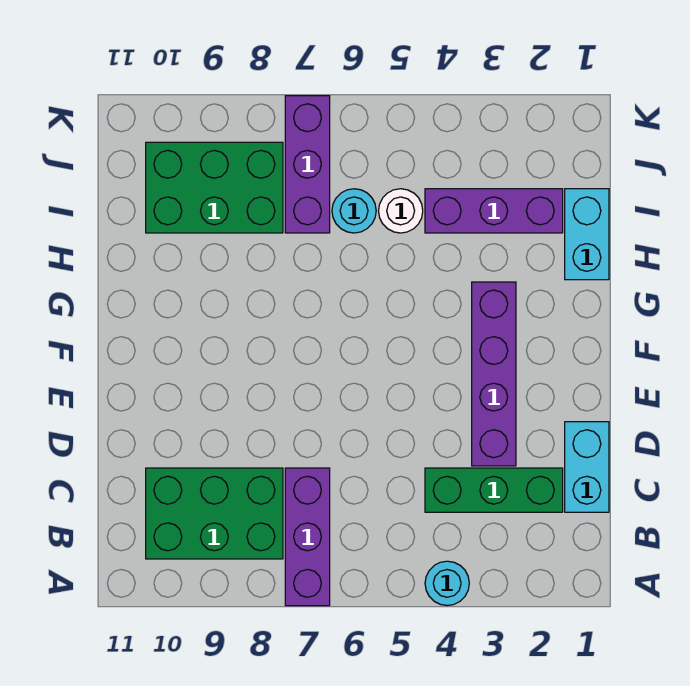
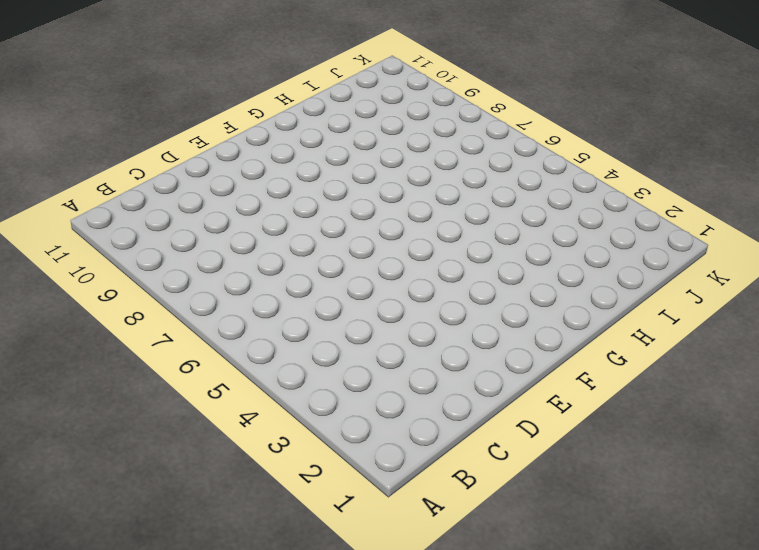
none -> cyan 1x1 round brick [425,561,469,606]
none -> purple 1x3 brick [285,468,330,606]
none -> green 2x3 brick [146,468,283,559]

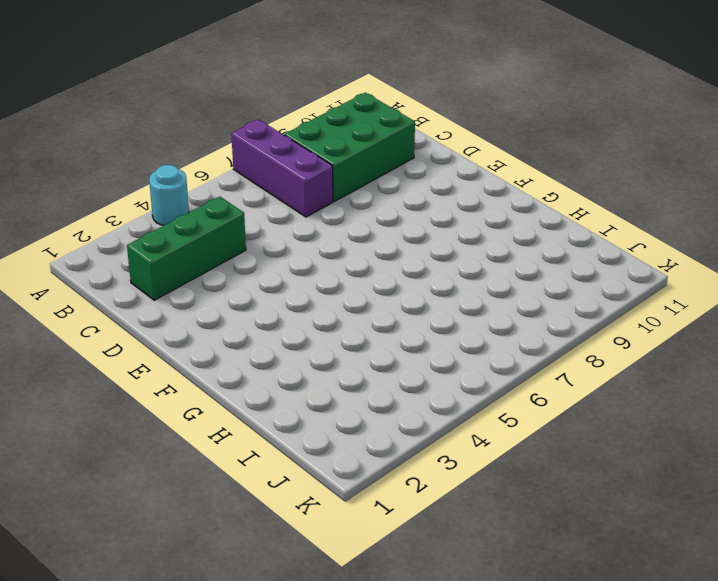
none -> cyan 1x2 brick [565,422,609,512]
none -> purple 1x4 brick [472,282,516,466]
none -> cyan 1x2 brick [565,189,609,280]

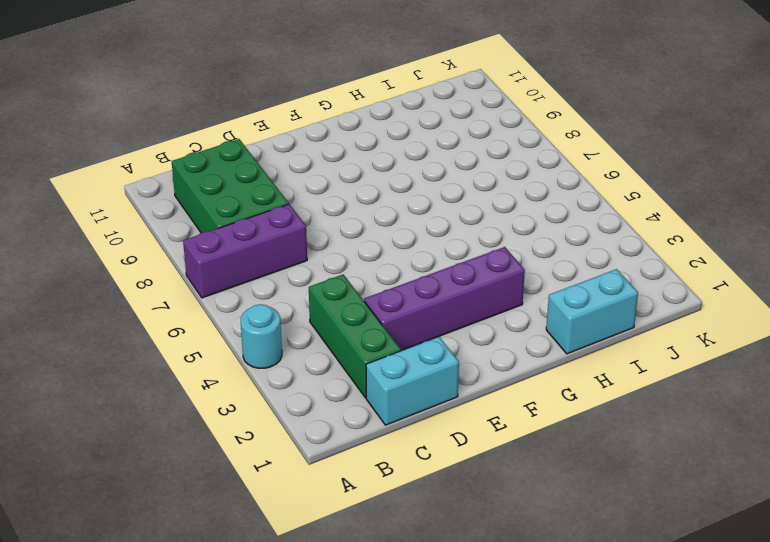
none -> purple 1x3 brick [425,189,563,233]
none -> white 1x1 round brick [379,189,423,233]
none -> cyan 1x1 round brick [332,189,376,233]

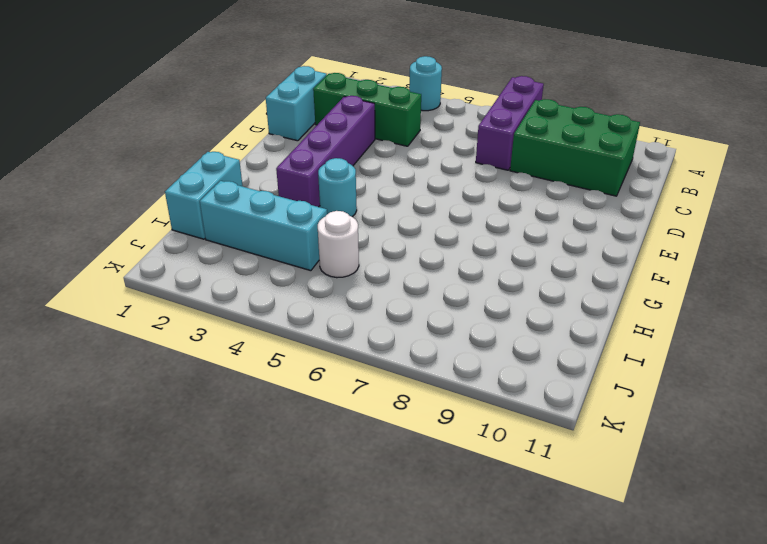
cyan 1x1 round brick [318,158,357,216] -> cyan 1x1 round brick moved to [332,189,376,233]
cyan 1x3 brick [200,181,327,271] -> purple 1x3 brick [425,189,563,233]
none -> purple 1x3 brick [285,96,330,233]
none -> green 2x3 brick [146,142,283,233]

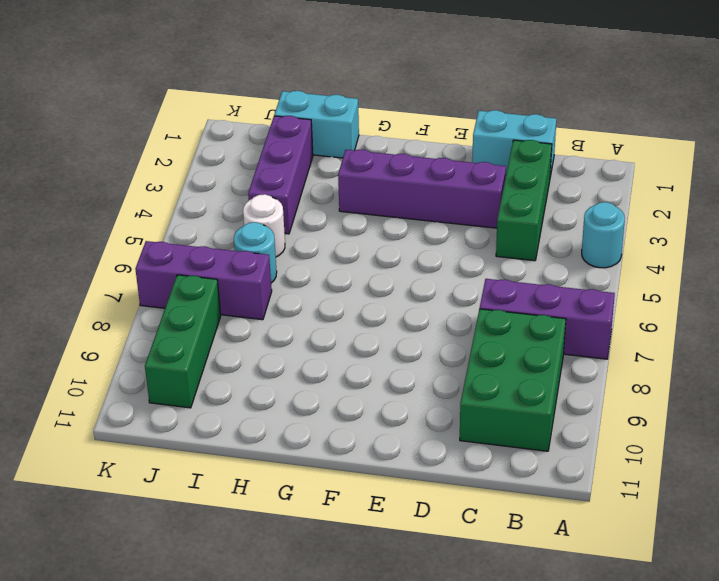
green 1x3 brick [145,275,221,408] -> green 2x3 brick [146,142,283,233]

